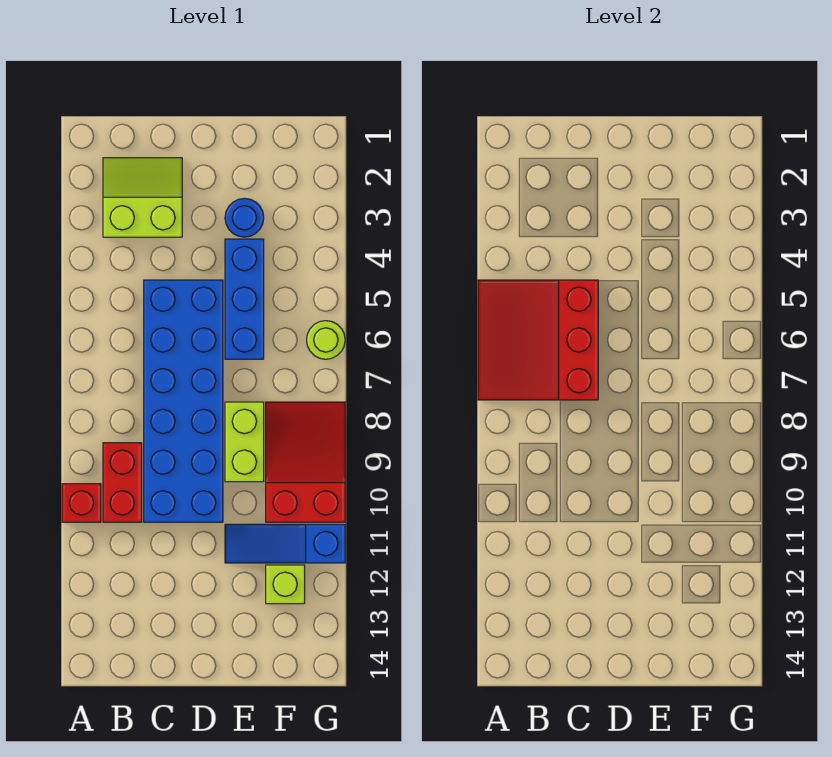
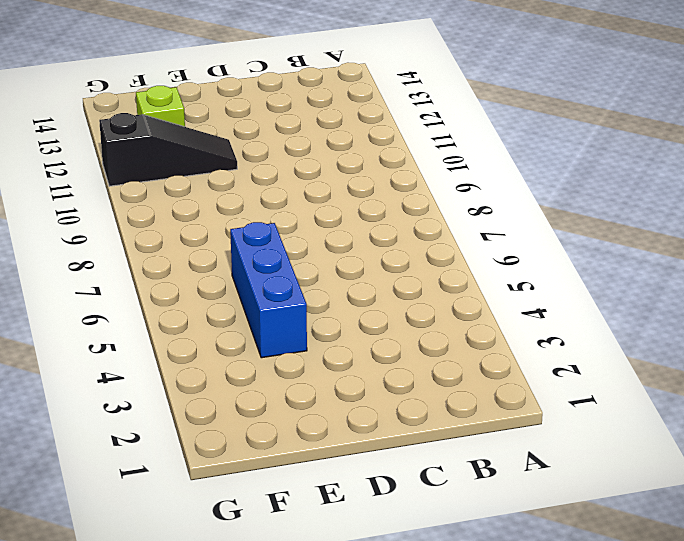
black 1x3 slope [99,113,237,186] -> blue 1x3 slope [225,524,345,563]
none -> red 1x1 brick [62,484,101,522]
none -> lime 2x2 slope [103,158,182,237]
none -> red 1x2 brick [103,443,142,522]

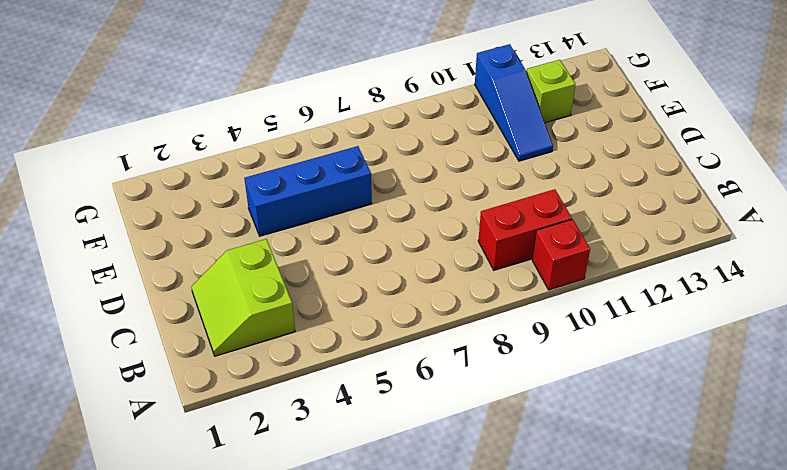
none -> blue 2x6 brick [144,280,223,522]
none -> blue 1x1 round brick [225,198,264,237]
none -> lime 1x2 brick [225,402,264,482]

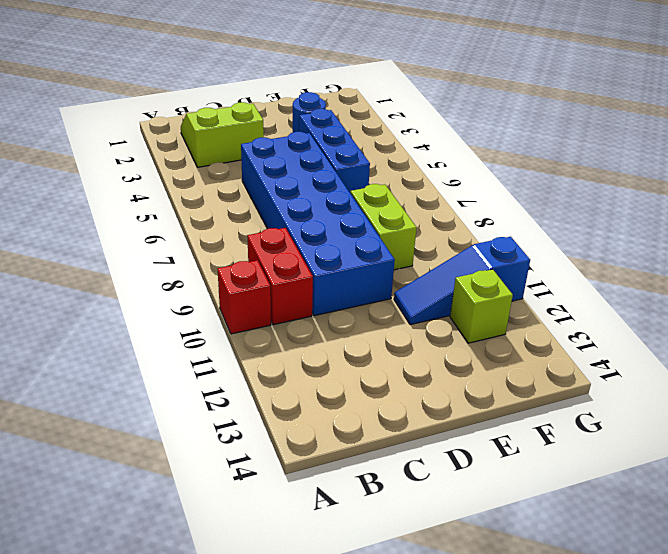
none -> red 2x3 slope [266,402,345,522]
none -> lime 1x1 round brick [307,321,345,359]
none -> red 3x3 slope [478,280,598,400]

